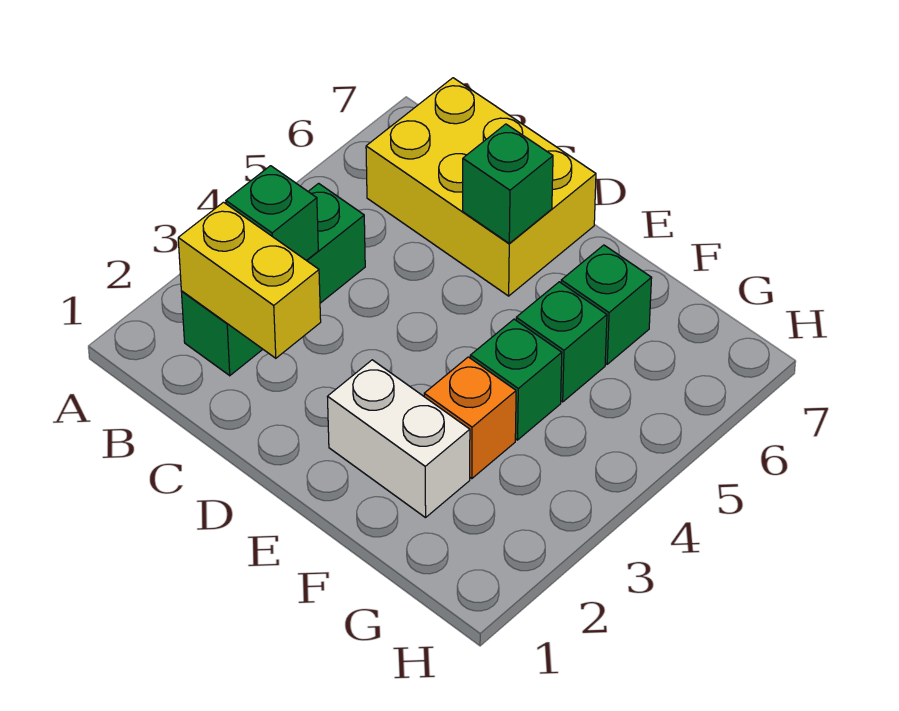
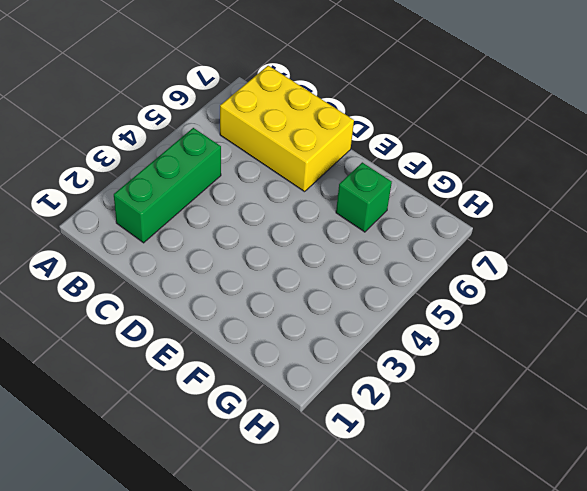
none -> white 1x2 brick [327,360,470,518]
none -> orange 1x1 brick [424,357,516,479]

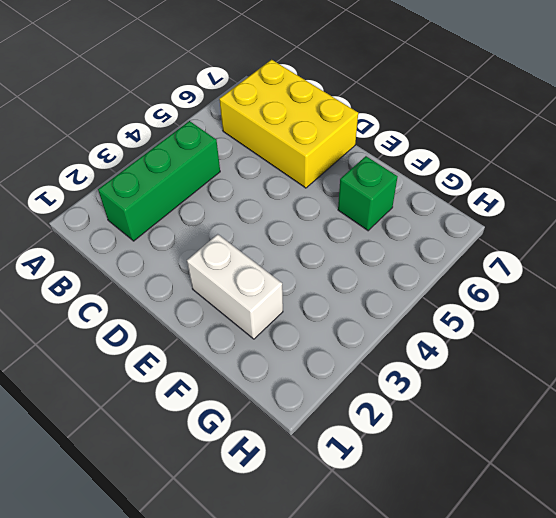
none -> orange 1x1 brick [424,357,516,479]
none -> green 1x1 brick [470,319,562,440]

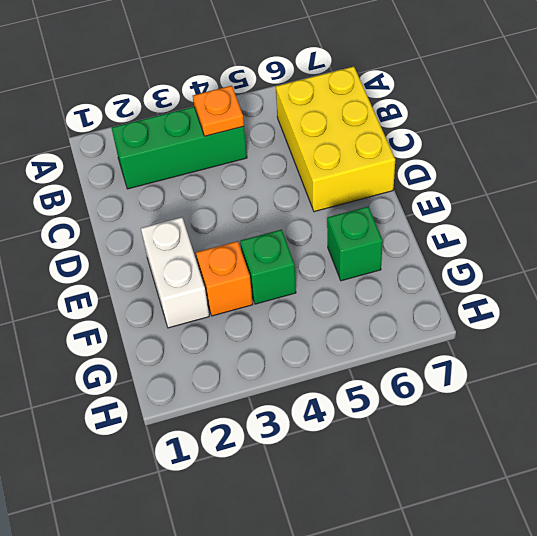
orange 1x1 plate [193,86,244,136] -> none
none -> green 1x1 brick [516,282,607,402]
none -> yellow 1x2 brick [178,202,321,358]

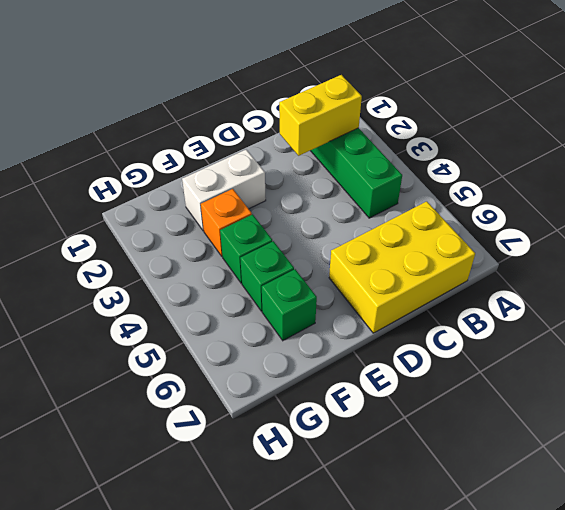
none -> green 1x1 brick [226,166,318,260]
none -> green 1x1 brick [463,124,553,244]

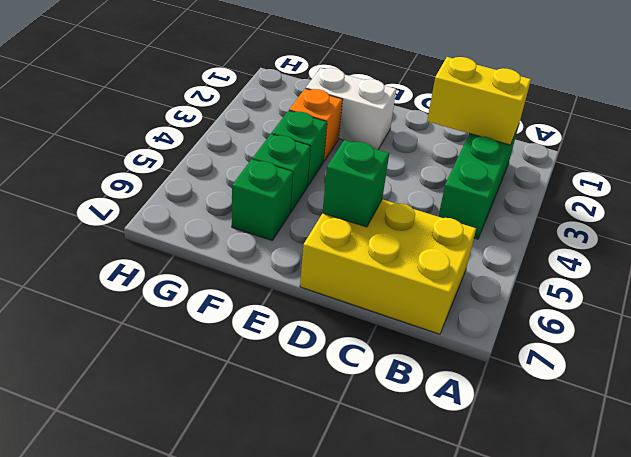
none -> green 1x1 brick [226,166,318,260]

